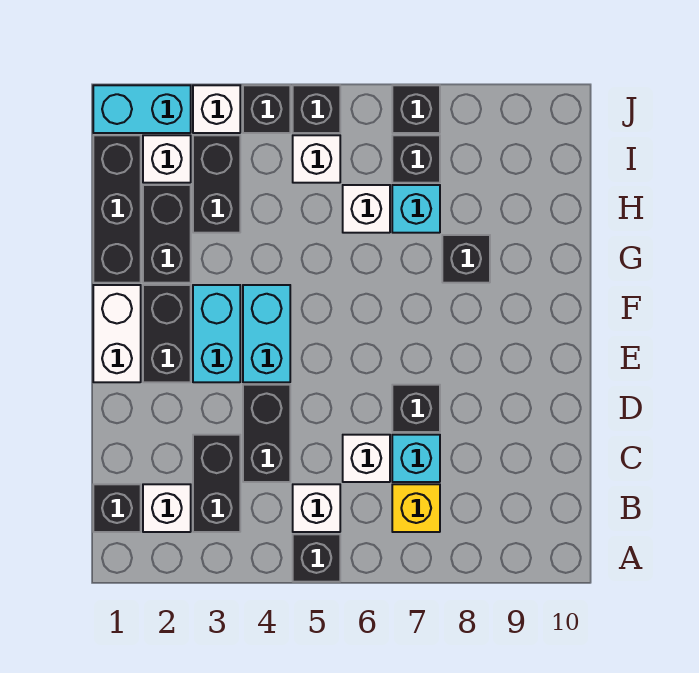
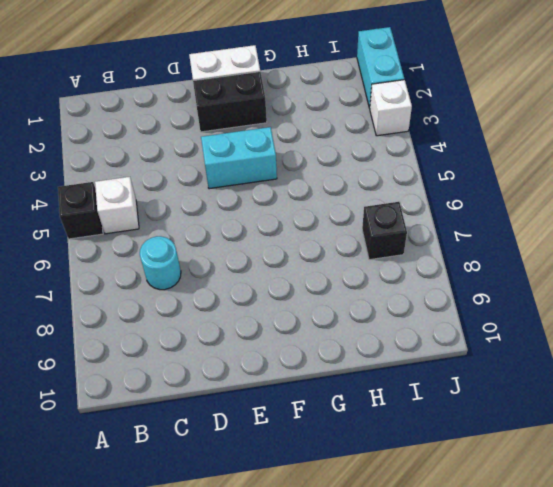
cyan 1x1 round brick [140,236,181,290] -> cyan 1x1 brick [392,435,440,482]
none -> black 1x1 brick [93,484,141,532]
none -> white 1x1 brick [143,484,191,532]
none -> black 1x2 brick [193,435,240,532]

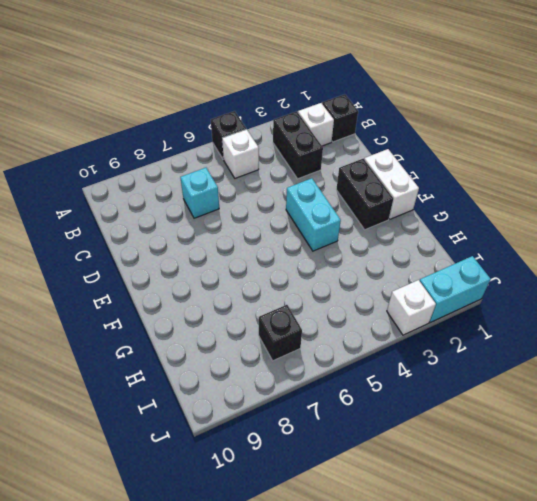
none -> yellow 1x1 brick [392,484,440,532]
none -> black 1x2 brick [243,385,290,482]
none -> white 1x1 brick [343,435,390,482]

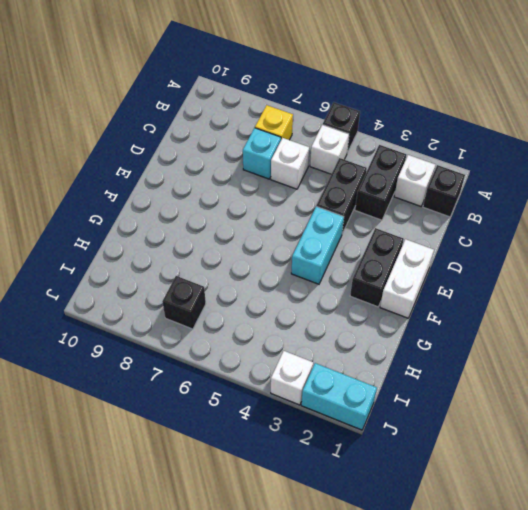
none -> black 1x1 brick [392,385,440,432]
none -> cyan 1x2 brick [193,285,240,382]
none -> black 1x3 brick [93,135,141,283]

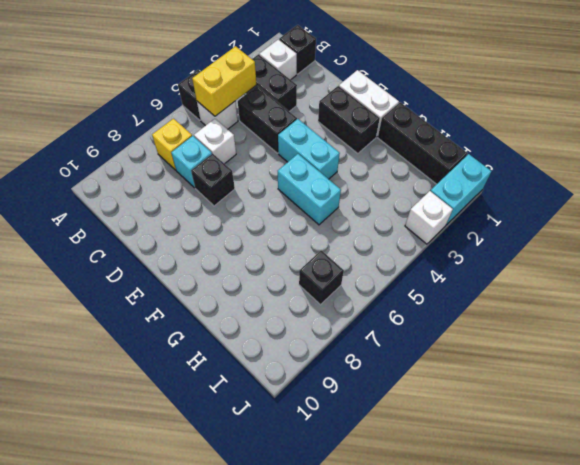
yellow 1x2 brick [192,46,256,116] -> none
cyan 1x2 brick [278,154,341,225] -> cyan 1x2 brick moved to [193,285,240,382]
none -> black 1x2 brick [143,185,191,283]
none -> black 1x1 brick [442,235,490,283]
none -> black 1x2 brick [193,135,240,233]

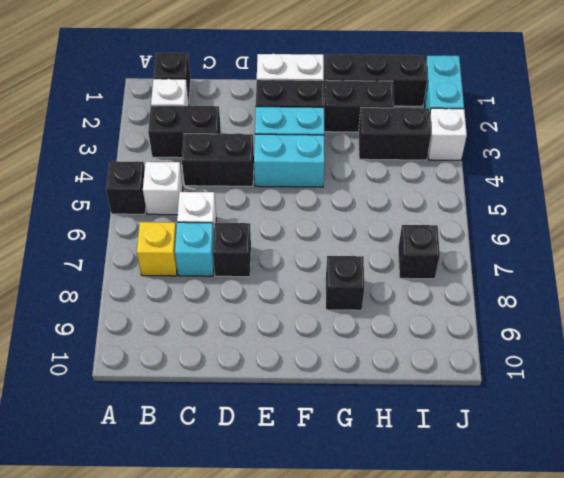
none -> white 1x1 brick [343,185,390,233]
none -> cyan 1x1 brick [392,185,440,233]
none -> white 1x1 brick [143,135,191,183]

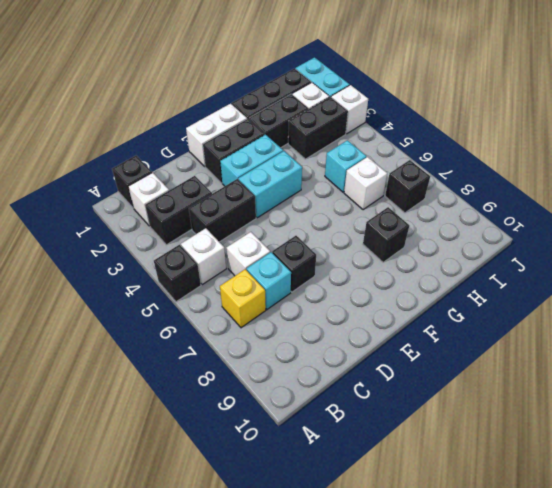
cyan 1x1 brick [325,140,366,192] -> cyan 1x1 brick moved to [392,185,440,233]
none -> white 1x1 brick [293,135,340,183]
none -> black 1x1 brick [243,85,290,133]
none -> black 1x1 brick [293,85,340,133]

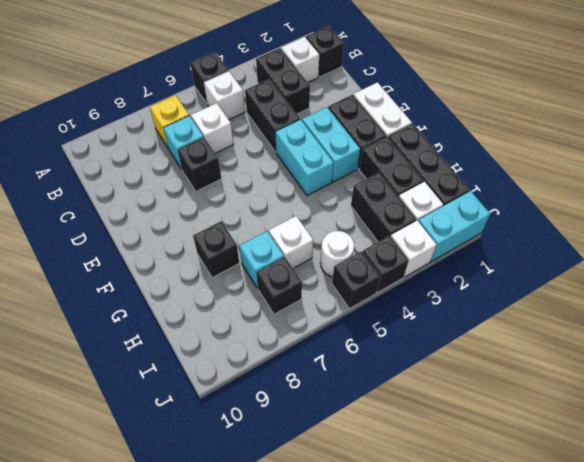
white 1x1 round brick [320,231,354,277] -> white 1x1 brick [293,135,340,183]
none -> black 1x1 brick [392,85,440,133]

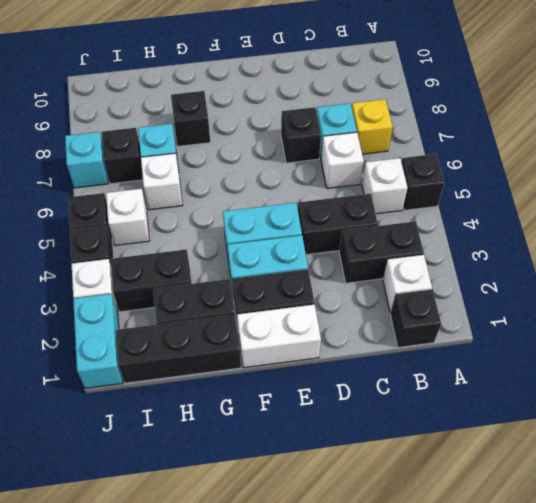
cyan 1x1 brick [65,132,108,188] -> black 1x1 brick [392,85,440,133]
none -> white 1x1 brick [143,135,191,183]

